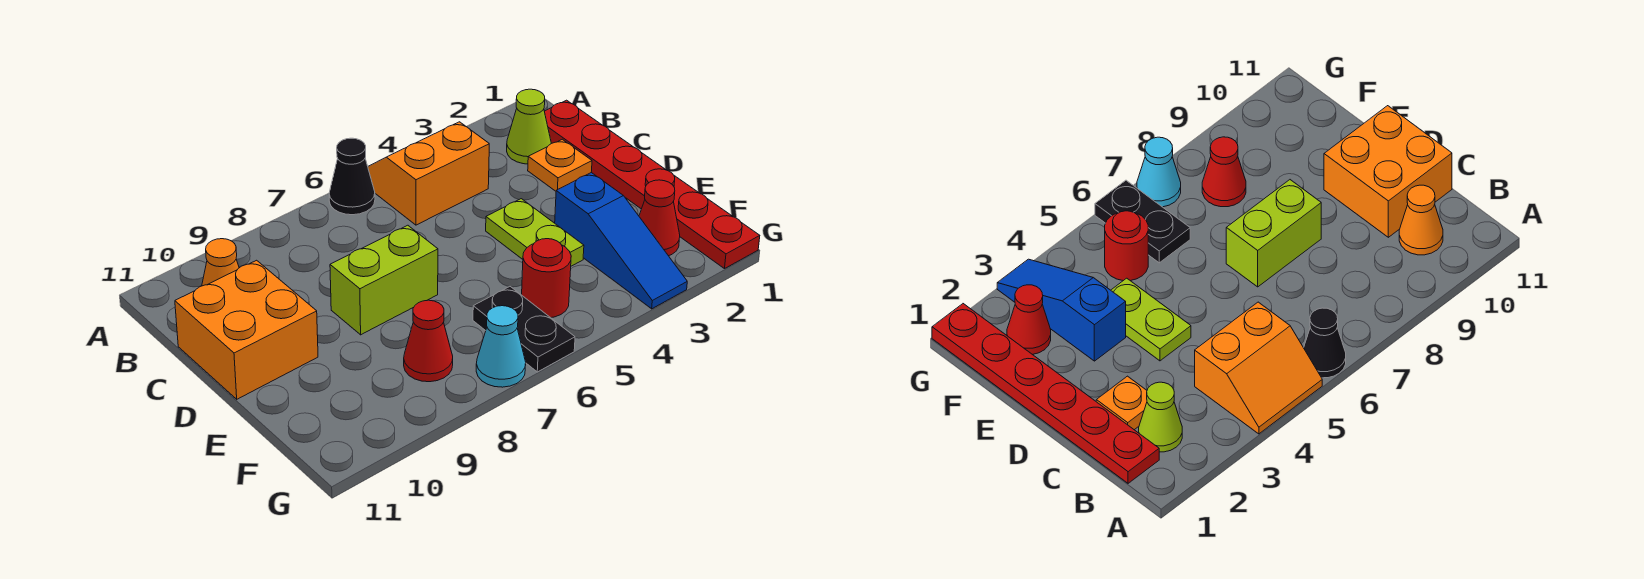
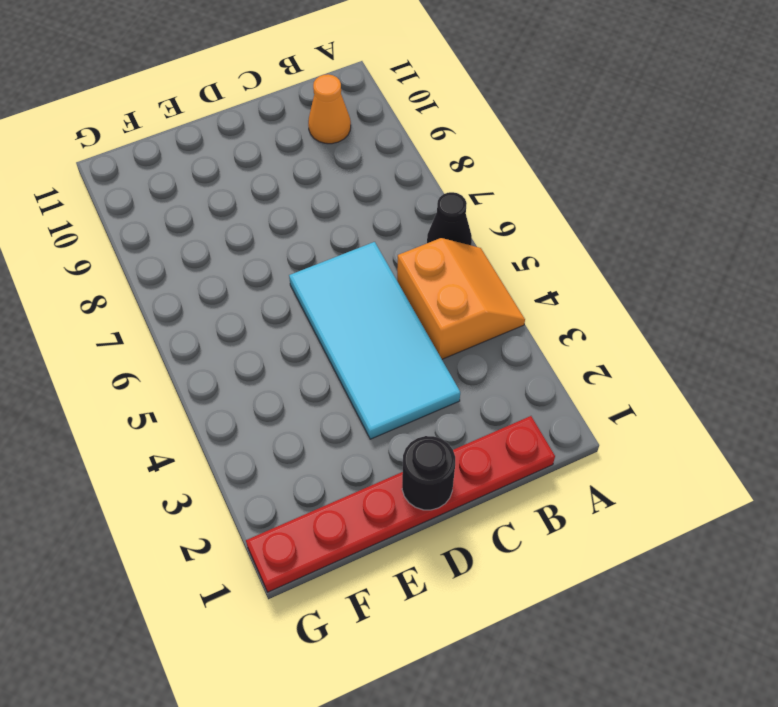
cyan 2x4 tile [289,242,460,439] -> lime 1x2 plate [486,199,584,266]
black 1x1 round brick [402,436,455,510] -> none
none -> lime 1x1 cone [507,89,551,164]
none -> orange 1x1 plate [528,139,592,191]
none -> orange 2x2 brick [175,260,318,399]

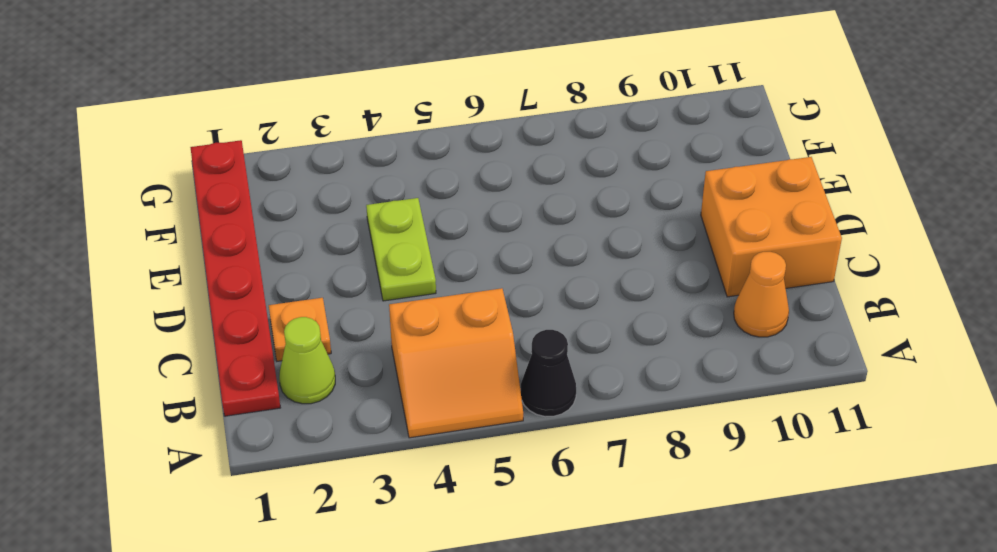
none -> lime 1x2 brick [330,225,438,335]
none -> blue 1x3 slope [555,173,687,309]
none -> red 1x1 cone [639,180,680,256]

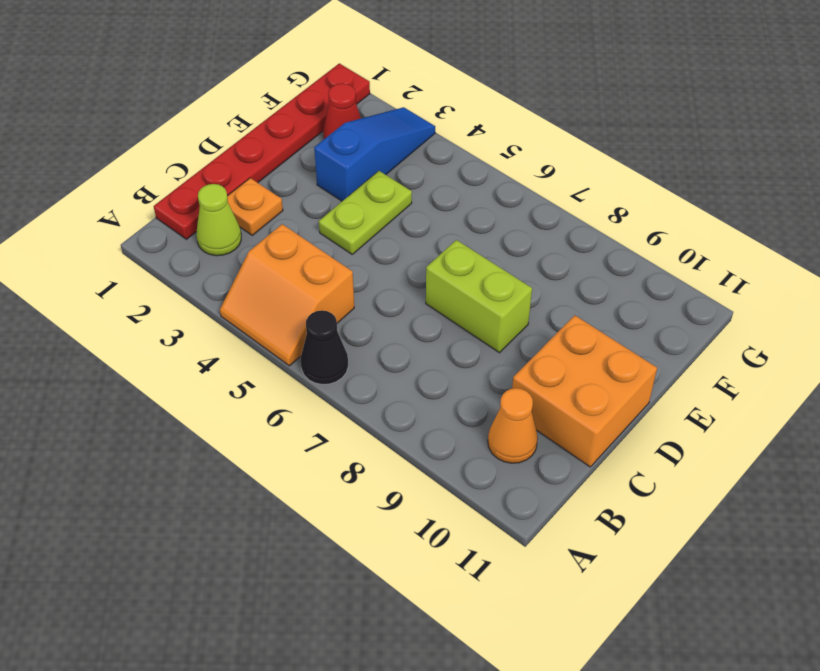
none -> red 1x1 round brick [522,239,571,318]
none -> black 1x2 plate [473,287,575,372]
none -> red 1x1 cone [404,300,453,382]

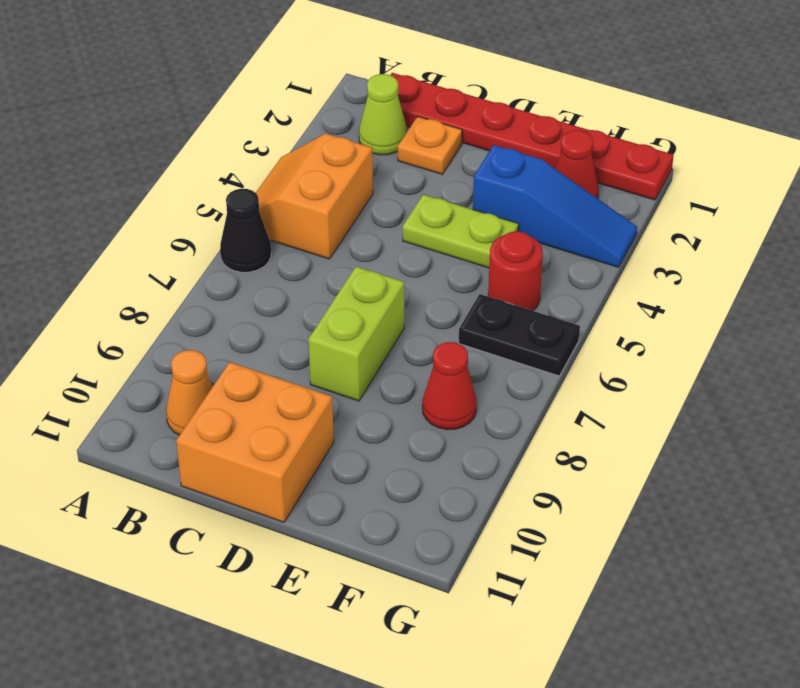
none -> cyan 1x1 cone [476,306,526,387]

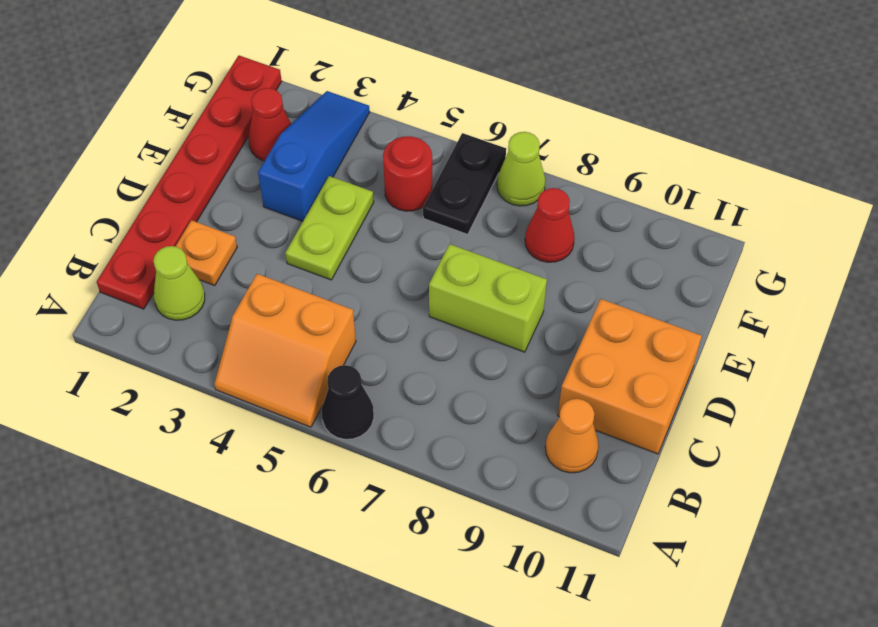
lime 1x1 cone [497,132,545,206] -> cyan 1x1 cone [476,306,526,387]

